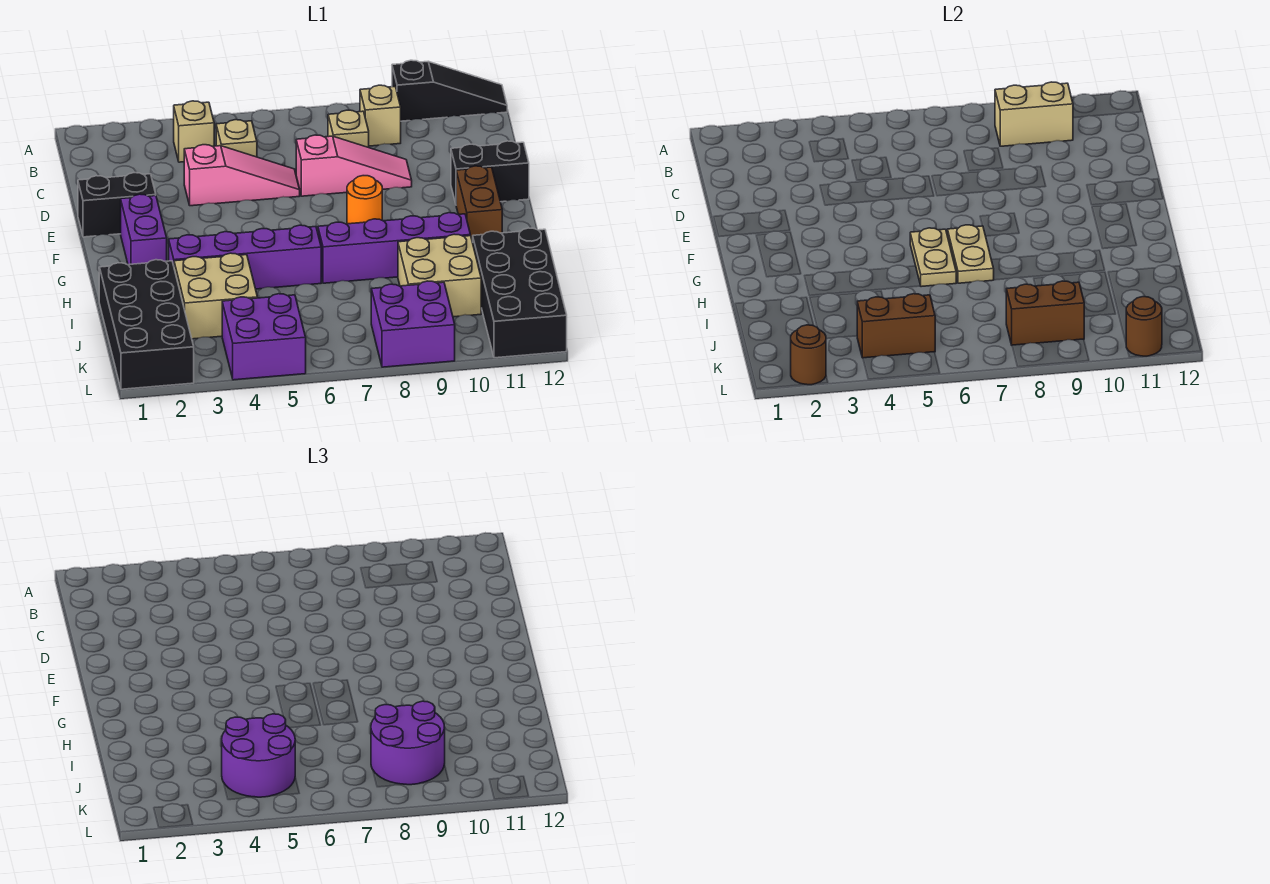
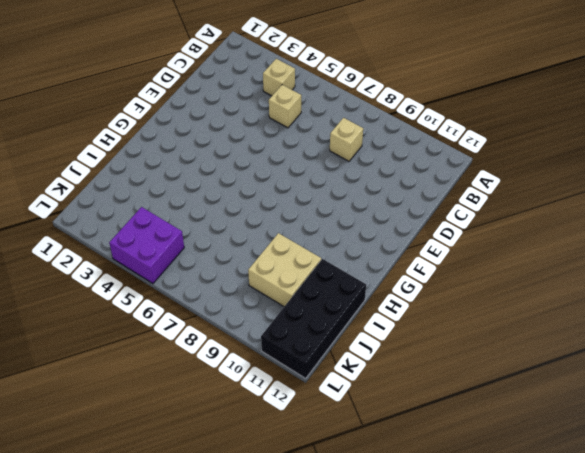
none -> black 1x3 slope [392,60,507,121]
none -> tan 1x1 brick [360,85,401,146]
none -> pink 1x3 slope [184,145,300,206]

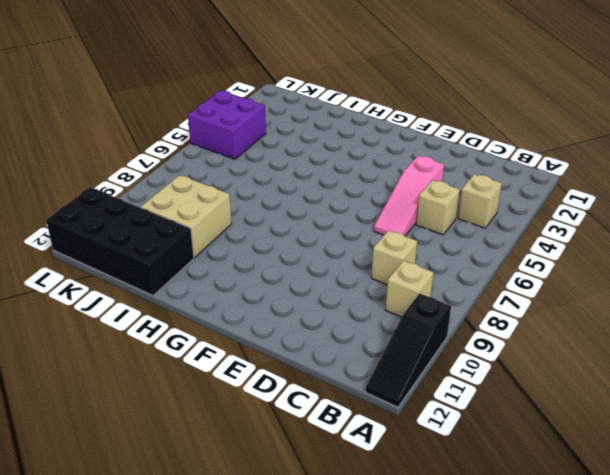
none -> pink 1x3 slope [296,135,412,196]
none -> black 1x2 brick [78,173,156,237]
none -> black 1x2 brick [451,141,529,203]

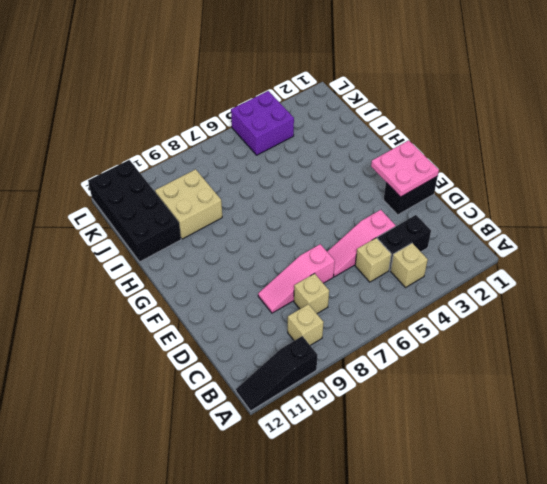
black 1x2 brick [377,215,431,270] -> black 1x2 brick moved to [451,141,529,203]
pink 2x2 plate [371,140,439,197] -> none
none -> purple 1x2 brick [121,194,167,265]
none -> orange 1x1 round brick [347,176,382,224]
none -> brown 1x2 brick [456,166,502,242]

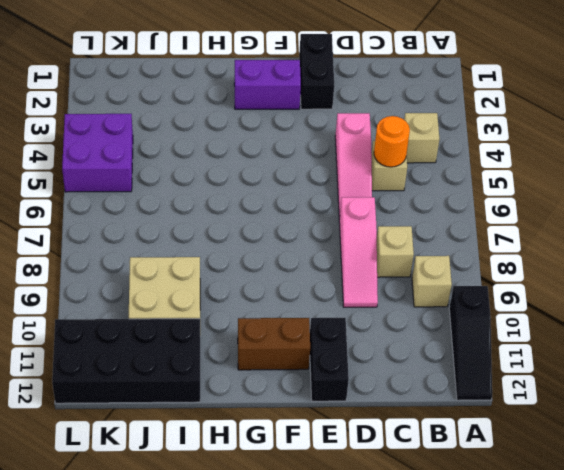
orange 1x1 round brick [374,116,410,167] -> orange 1x1 round brick moved to [347,176,382,224]
none -> purple 1x4 brick [169,225,321,289]
none -> purple 1x4 brick [318,213,470,283]
none -> black 2x4 brick [99,260,194,389]

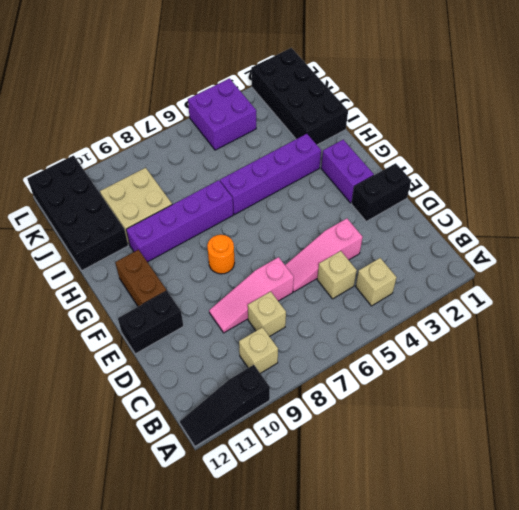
none -> tan 2x2 brick [174,253,257,339]
none -> purple 2x2 brick [371,281,455,367]
none -> tan 1x2 brick [995,82,1073,146]

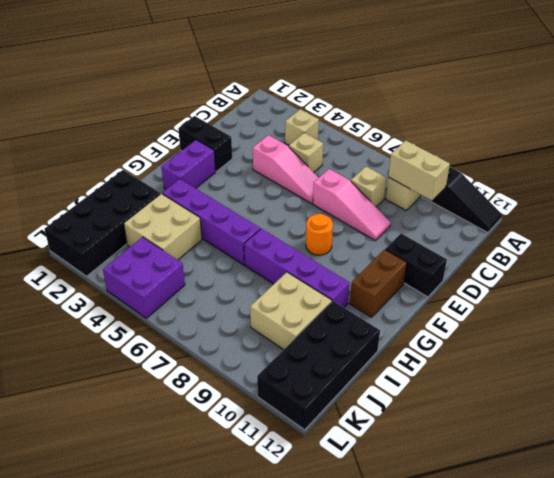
none -> purple 2x2 brick [371,281,455,367]
none -> tan 1x2 plate [910,228,956,287]
none -> tan 1x2 plate [947,225,994,283]

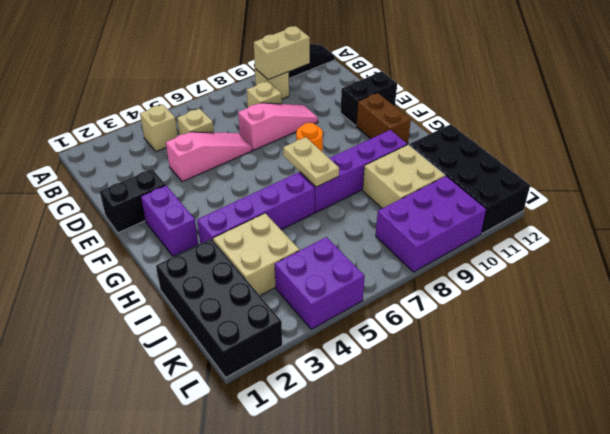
purple 2x3 brick [376,176,486,272] -> purple 2x2 brick [371,281,455,367]
none -> tan 1x2 plate [910,228,956,287]
none -> brown 1x2 brick [857,294,935,358]
none -> brown 1x2 brick [1006,281,1085,345]

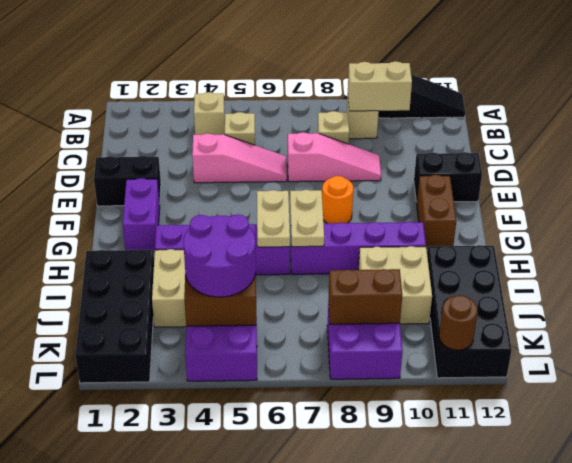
none -> brown 1x1 round brick [791,325,826,385]
none -> purple 2x2 round brick [371,701,445,785]

